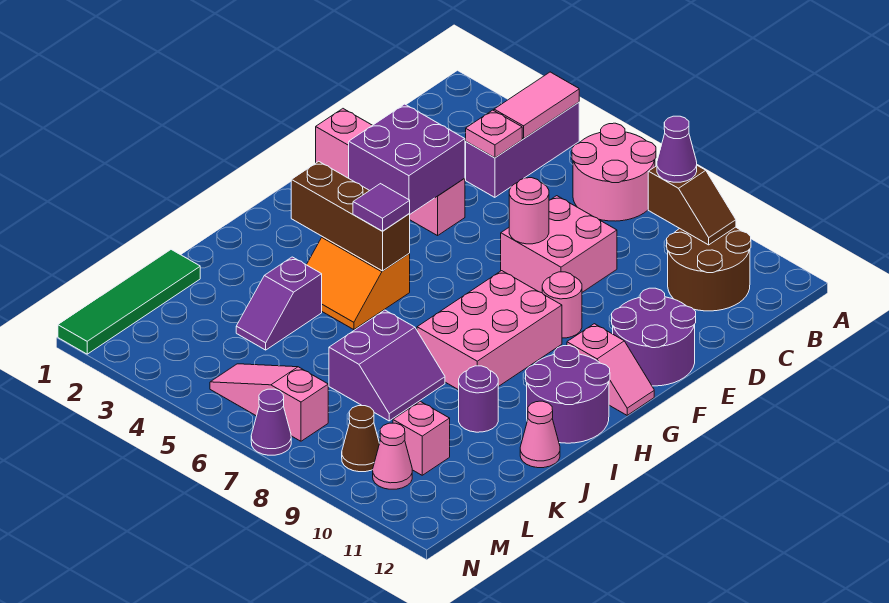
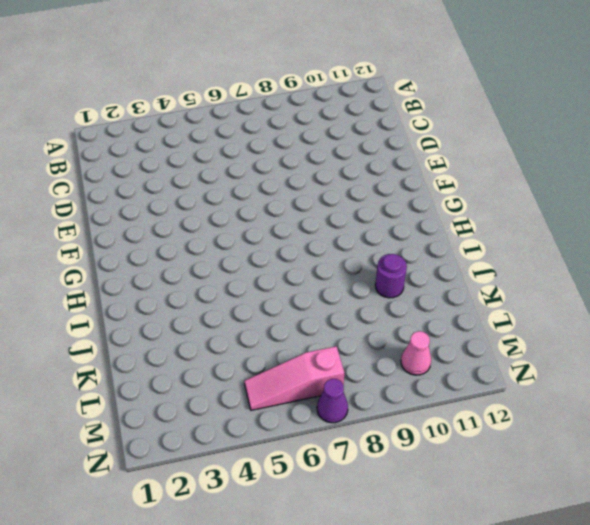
none -> purple 1x3 brick [466,102,579,197]
none -> pink 2x2 round brick [572,123,656,221]
none -> brown 2x2 round brick [667,227,751,311]

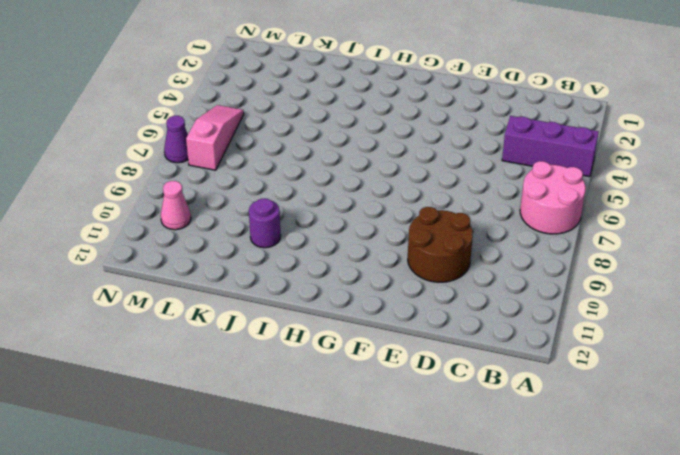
brown 2x2 round brick [408,207,473,282] -> brown 2x2 round brick moved to [667,227,751,311]
none -> pink 2x2 brick [501,196,617,293]
none -> pink 1x4 brick [316,109,465,236]
none -> purple 2x2 round brick [612,288,696,386]

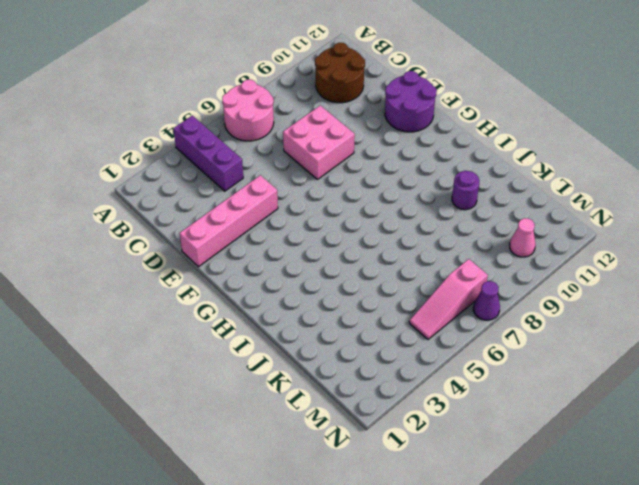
none -> pink 1x1 round brick [542,272,582,338]
none -> pink 2x3 brick [417,271,562,390]
none -> pink 1x2 slope [567,324,654,415]

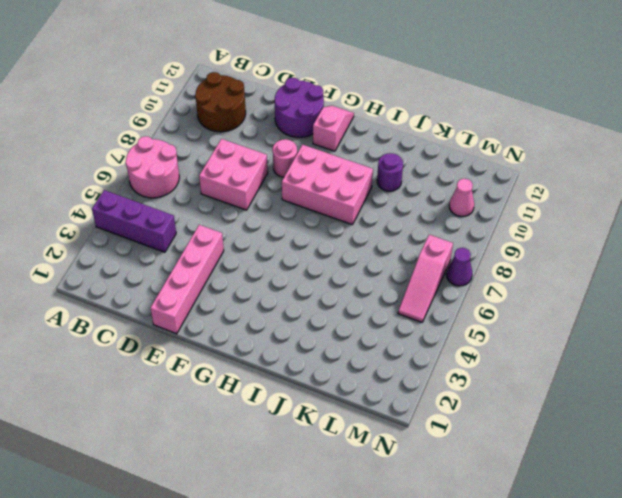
none -> orange 2x2 slope [307,237,410,330]
none -> purple 2x2 round brick [526,346,610,443]
none -> purple 1x2 slope [236,257,322,350]

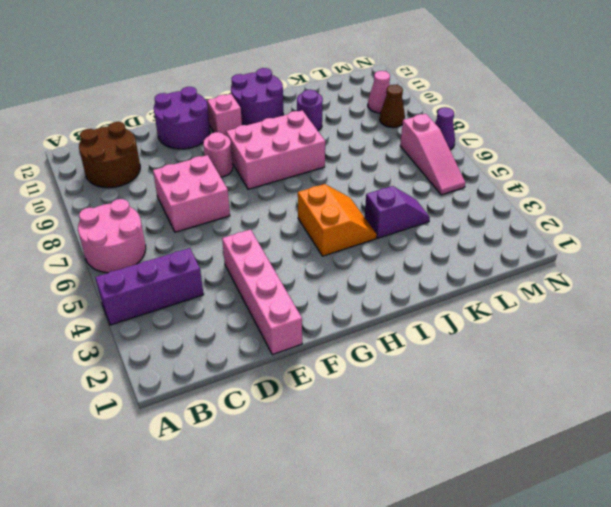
none -> purple 2x2 slope [329,310,445,421]
none -> pink 1x1 cone [520,401,560,468]
none -> green 1x4 tile [58,250,200,354]

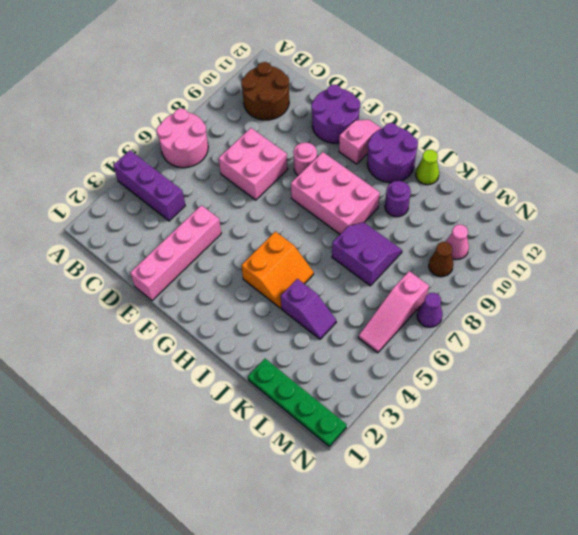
lime 1x1 cone [416,150,439,185] -> pink 1x1 cone [520,401,560,468]
green 1x4 plate [248,359,347,447] -> green 1x4 tile [58,250,200,354]
none -> pink 1x1 brick [393,401,450,475]
none -> pink 1x2 tile [494,72,579,139]
none -> brown 1x2 slope [648,166,736,245]

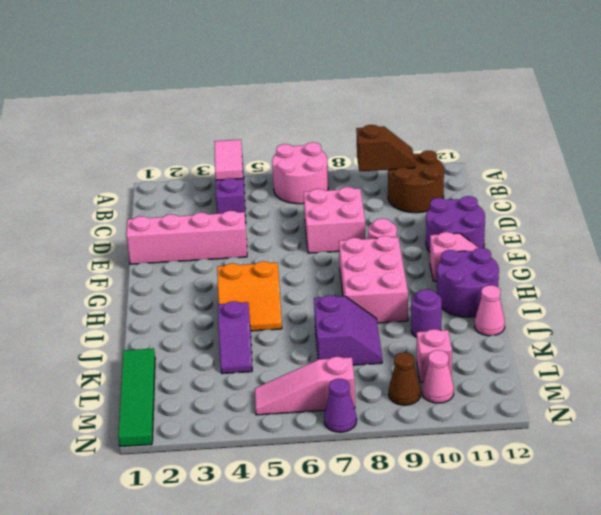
none -> pink 1x1 plate [466,110,522,158]
none -> purple 2x2 brick [349,104,465,214]
none -> pink 1x1 round brick [509,178,549,244]

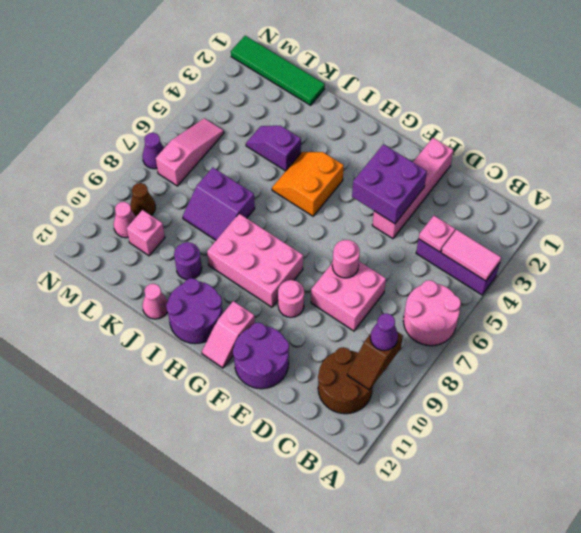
none -> brown 1x3 brick [291,161,410,271]
none -> purple 1x1 tile [353,184,410,231]

